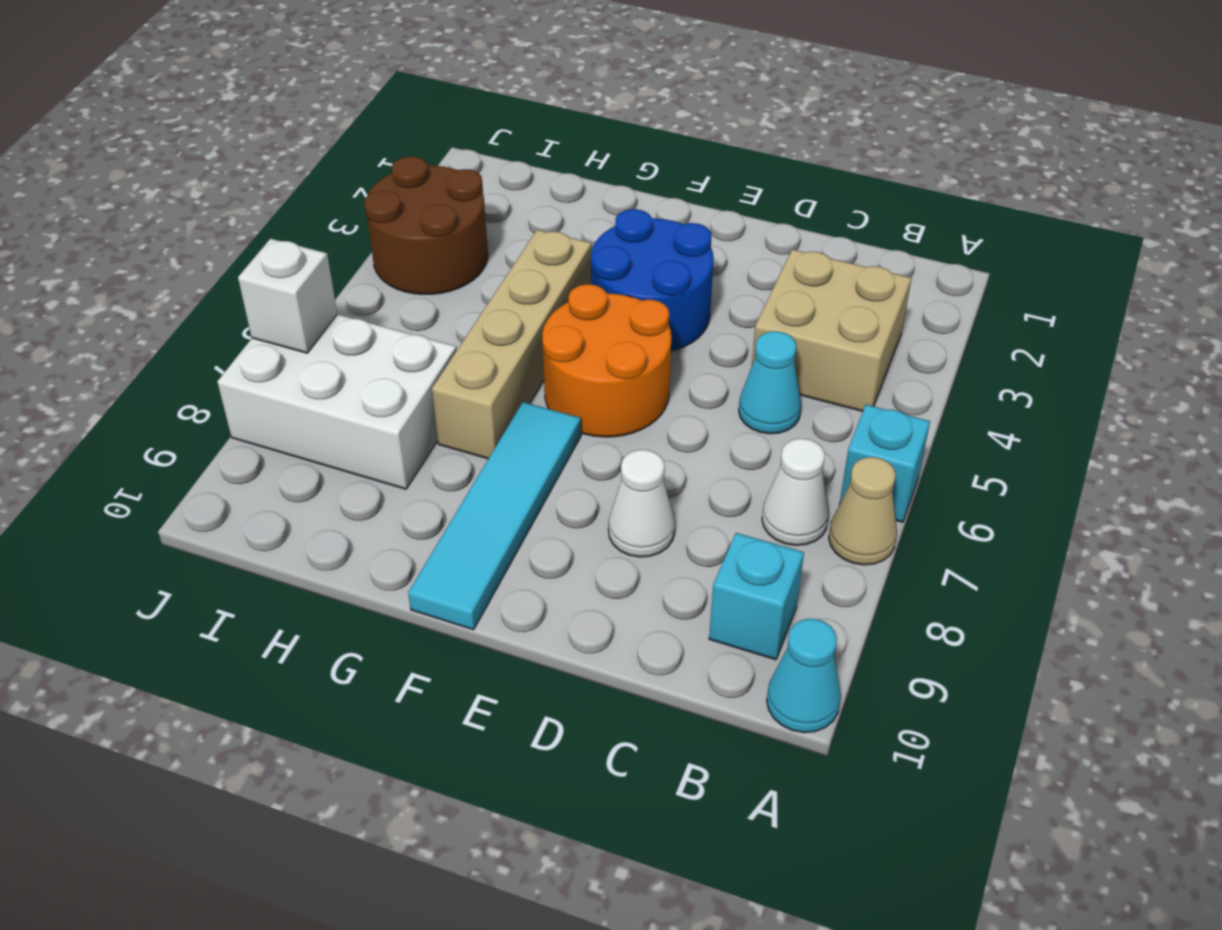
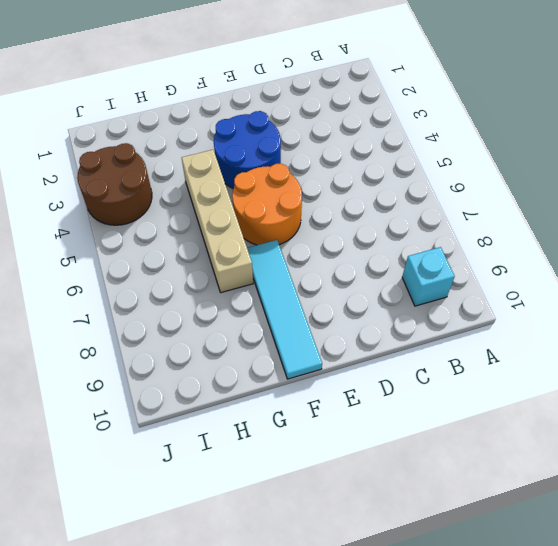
none -> cyan 1x1 brick [840,405,930,522]
none -> tan 1x1 cone [829,457,897,565]
none -> cyan 1x1 cone [767,619,841,733]

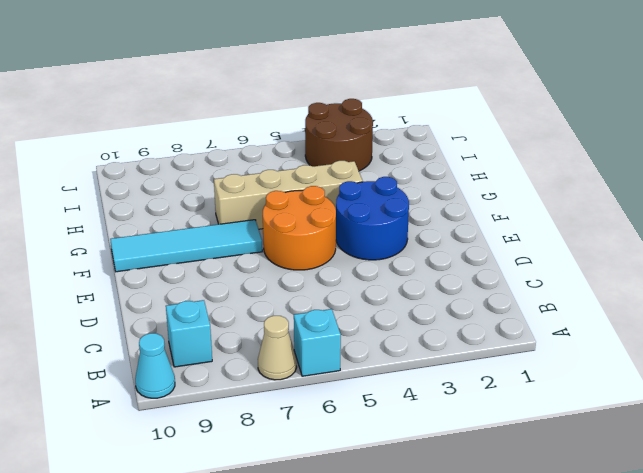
none -> tan 2x2 brick [752,249,911,411]
none -> white 1x1 cone [762,439,829,545]
none -> cyan 1x1 cone [739,331,801,434]

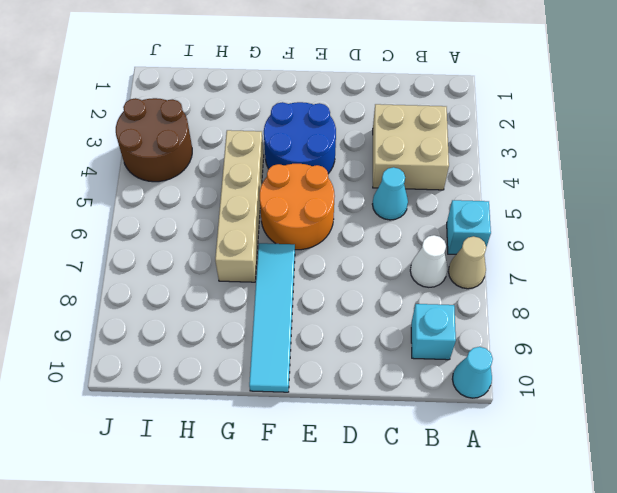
none -> white 1x1 cone [608,450,675,557]
none -> white 2x3 brick [218,314,457,489]
none -> white 1x1 brick [238,239,337,353]

